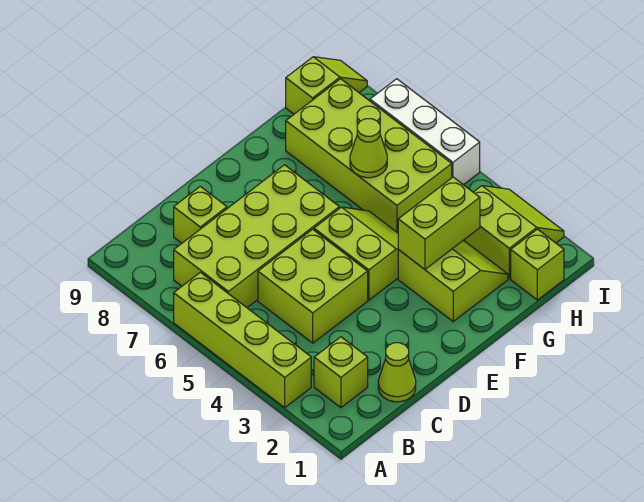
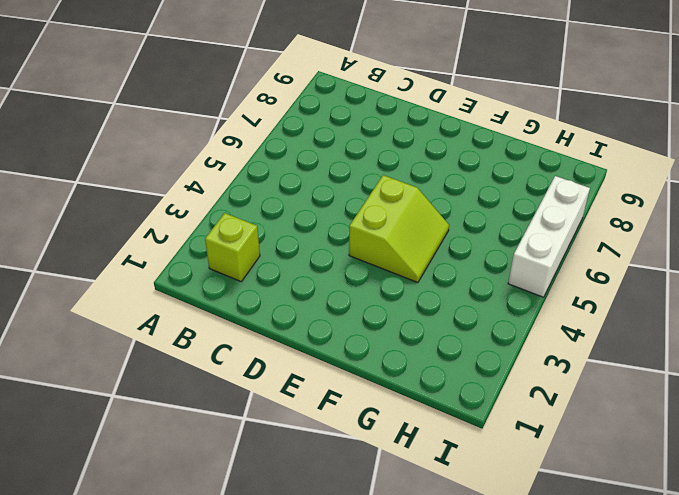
none -> lime 1x4 brick [174,272,311,408]
none -> lime 2x4 brick [174,165,339,307]
none -> lime 1x1 cone [378,343,416,402]

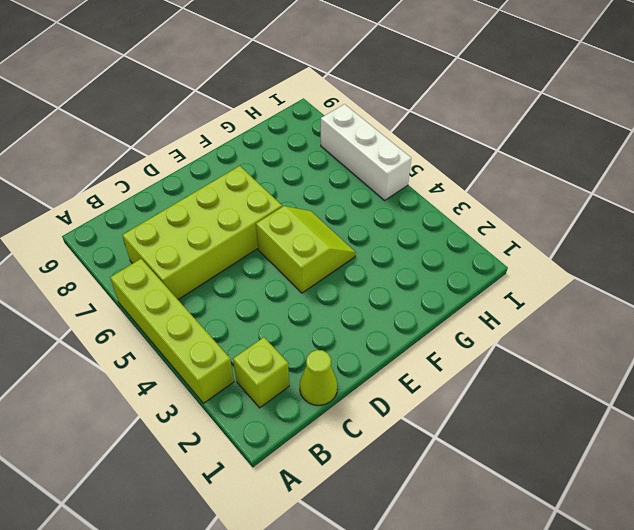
none -> lime 2x2 brick [258,229,368,343]
none -> lime 1x1 brick [174,186,227,243]
none -> lime 2x2 slope [398,240,508,322]

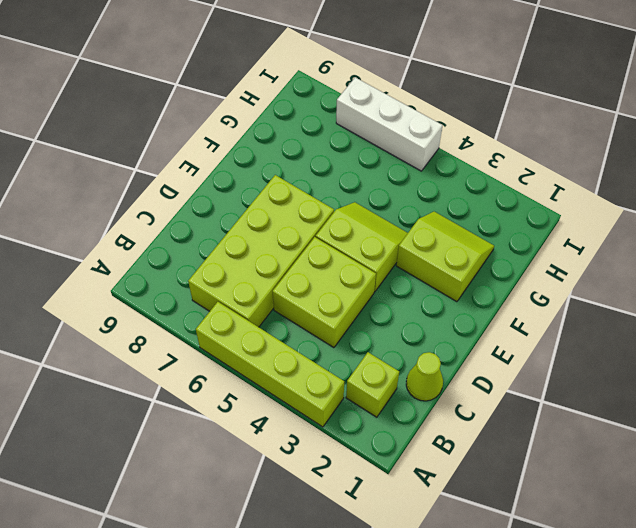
none -> lime 1x1 brick [174,186,227,243]
none -> lime 2x4 brick [286,79,452,233]
none -> lime 1x1 brick [511,229,564,300]

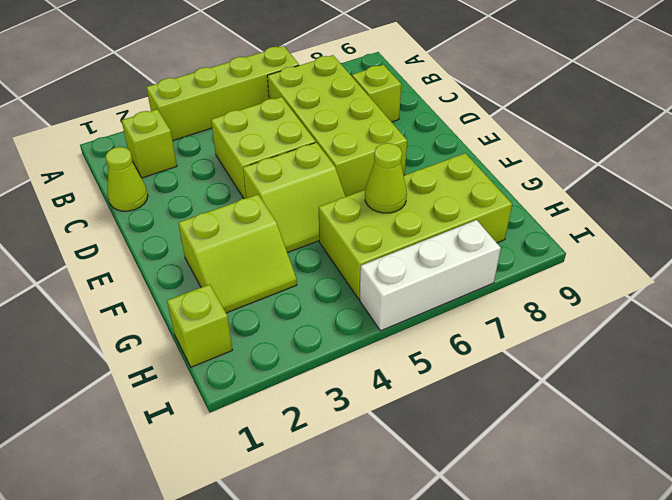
none -> lime 2x2 slope [464,186,564,278]
none -> lime 1x2 slope [286,57,367,114]
none -> lime 1x2 brick [398,177,480,269]

